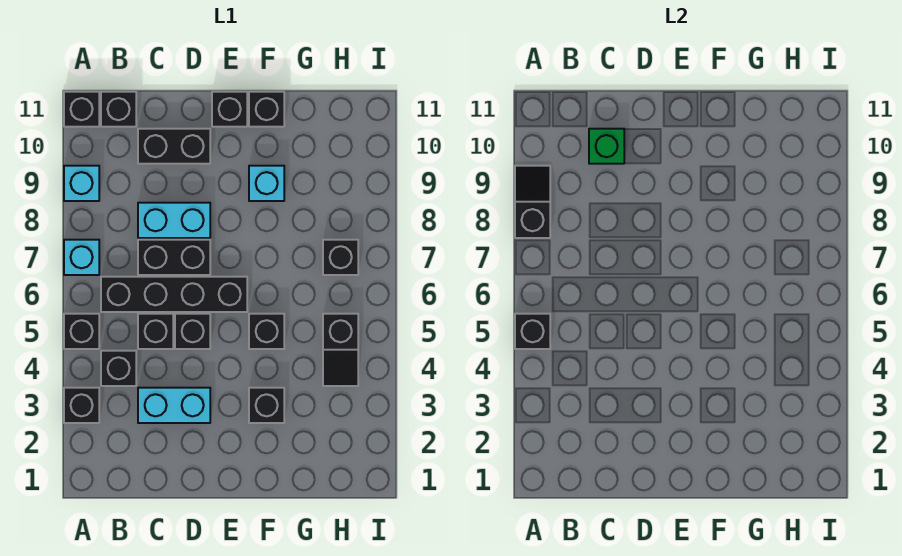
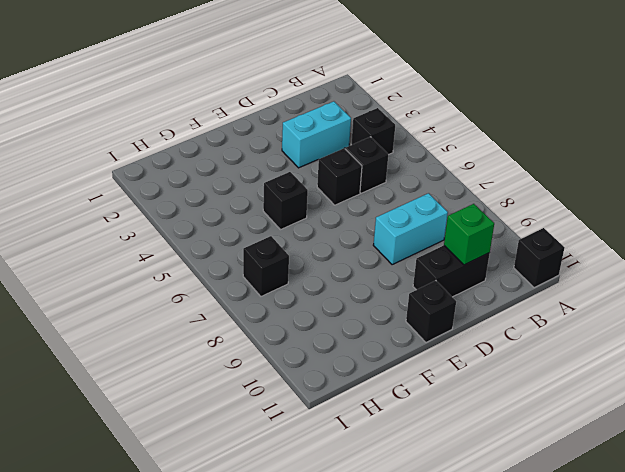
none -> black 1x1 brick [64,388,99,423]
none -> black 1x1 brick [64,314,99,349]
none -> cyan 1x1 brick [64,240,99,275]

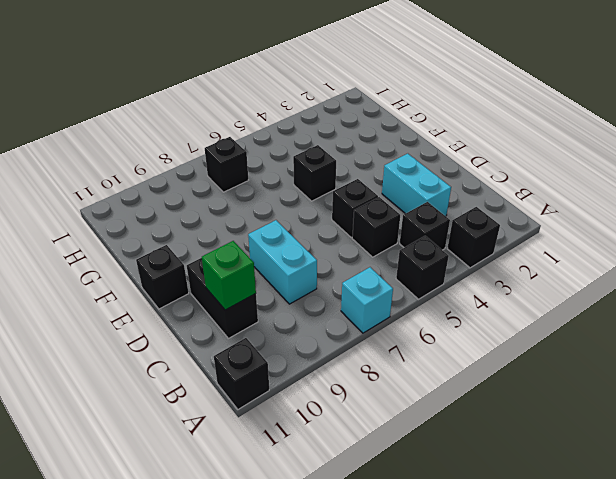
none -> cyan 1x1 brick [64,166,99,201]
none -> black 1x4 brick [101,277,247,312]
none -> black 1x1 brick [101,92,136,127]

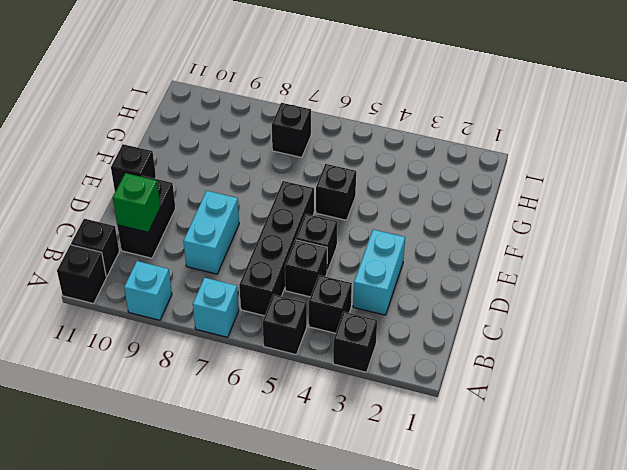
none -> black 1x2 brick [138,240,210,275]
none -> black 1x1 brick [249,388,284,423]
none -> cyan 1x1 brick [249,166,284,201]

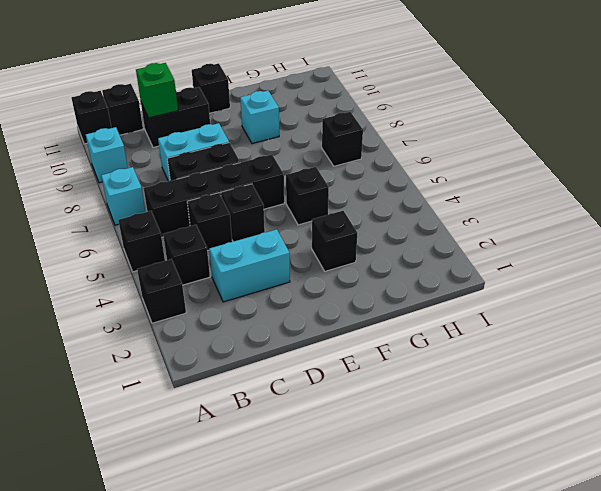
none -> black 1x1 brick [249,92,284,127]
none -> black 1x2 slope [323,314,358,386]
none -> black 1x1 brick [515,314,550,349]

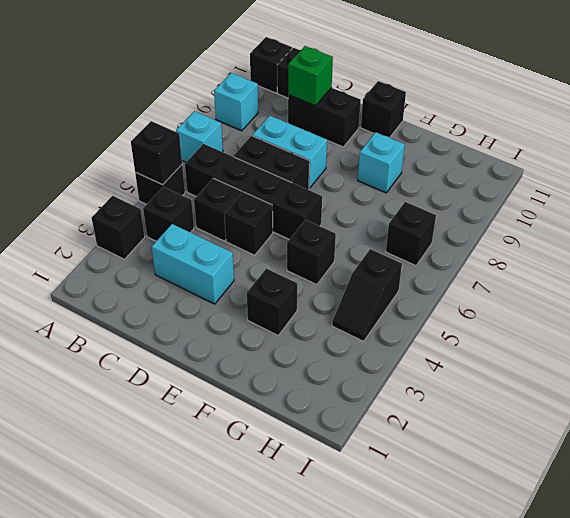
none -> black 1x1 brick [249,92,284,127]
none -> black 1x2 slope [515,166,550,238]

